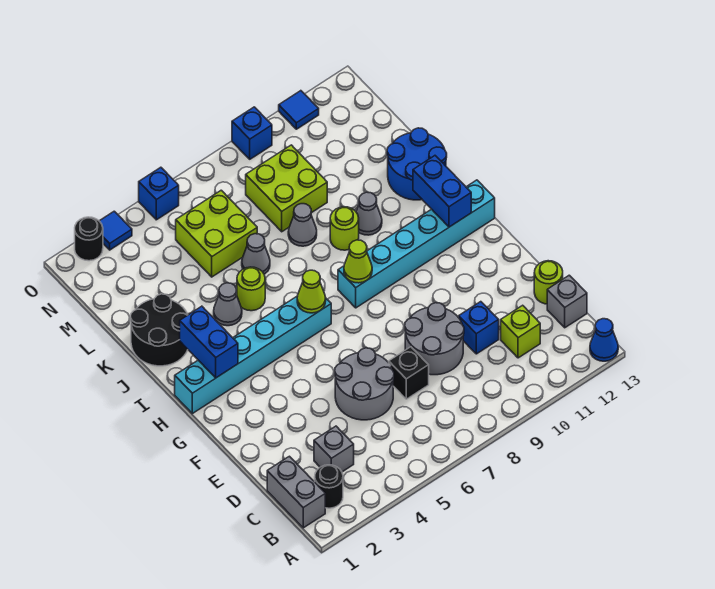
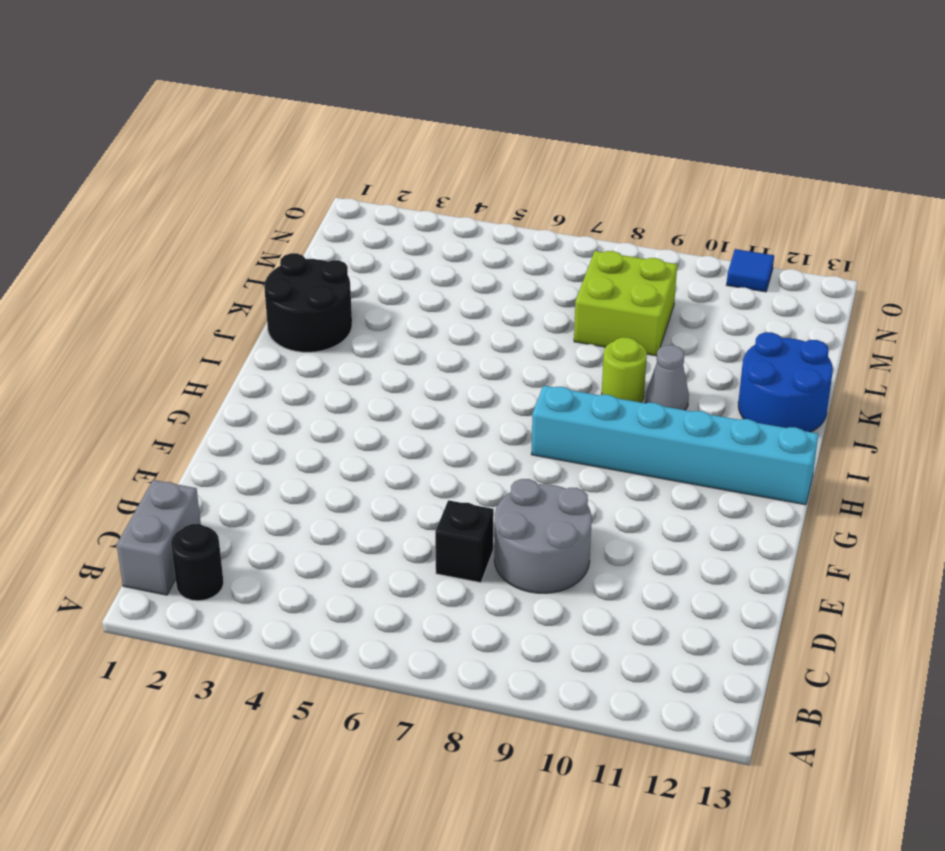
none -> blue 1x1 cone [590,319,618,361]
none -> grey 1x1 brick [314,426,354,472]
none -> lime 1x1 brick [501,305,540,358]
none -> grey 1x1 brick [547,275,587,328]

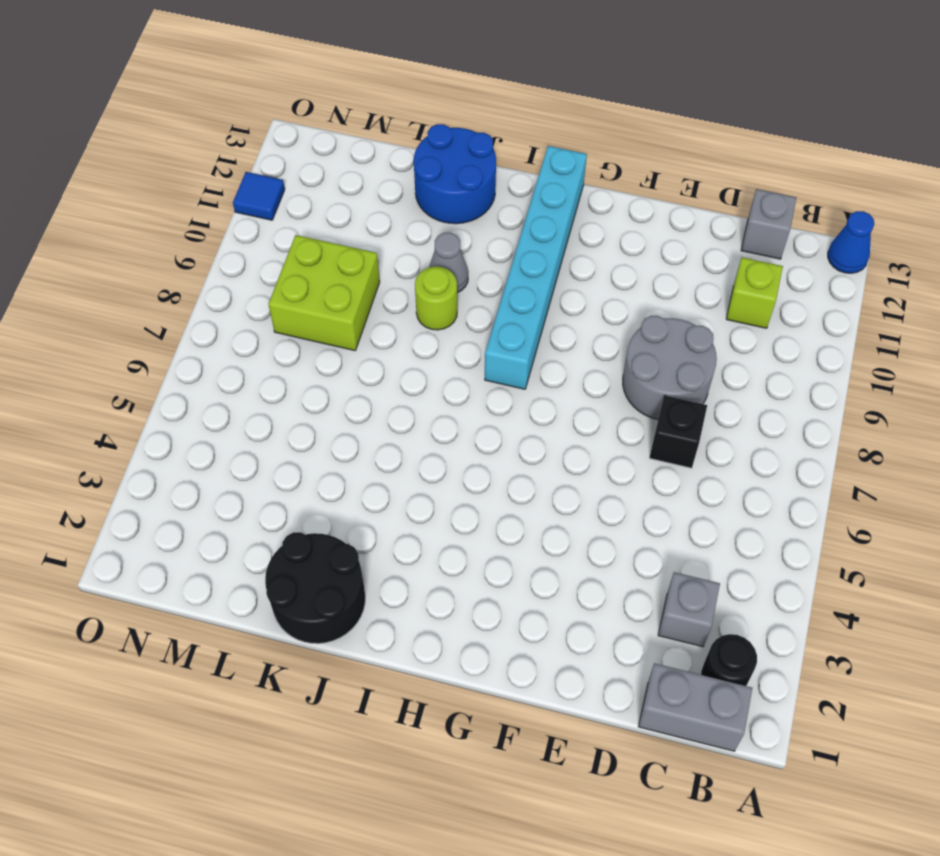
none -> grey 2x2 round brick [335,348,394,420]
none -> blue 1x1 brick [459,302,499,354]
none -> lime 1x1 round brick [534,261,563,304]
none -> cyan 1x6 brick [175,296,331,414]

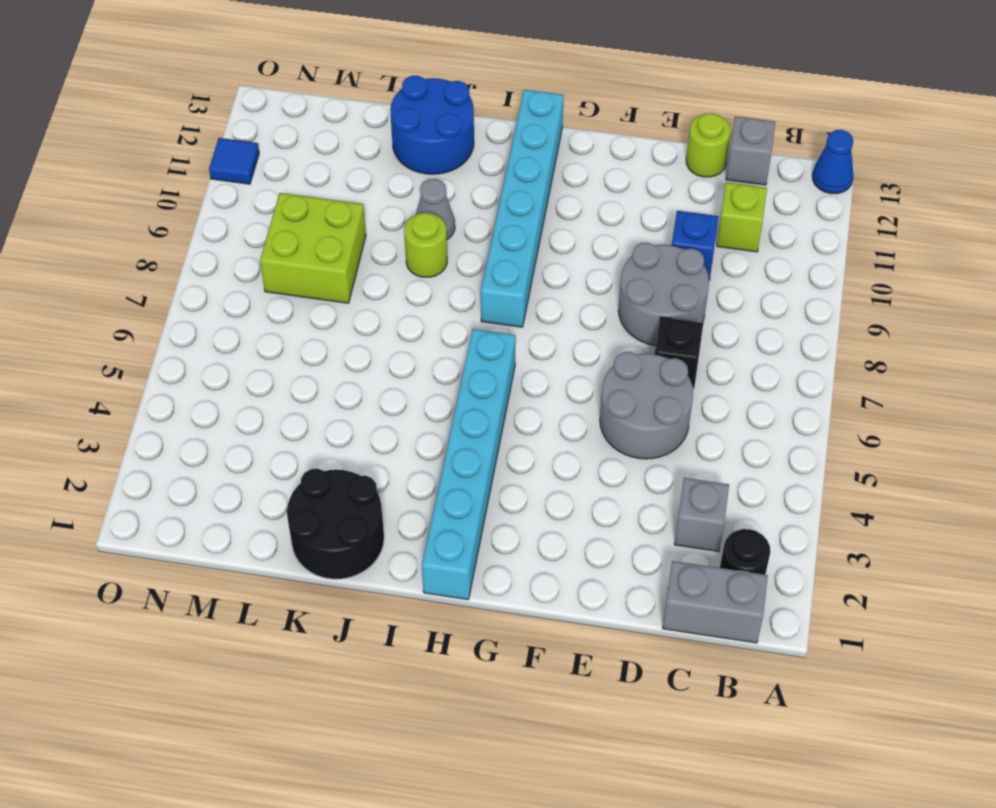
none -> grey 1x1 cone [214,283,242,326]
none -> lime 1x1 round brick [237,267,265,311]
none -> grey 1x1 cone [242,234,270,274]
none -> grey 1x1 cone [288,204,317,246]

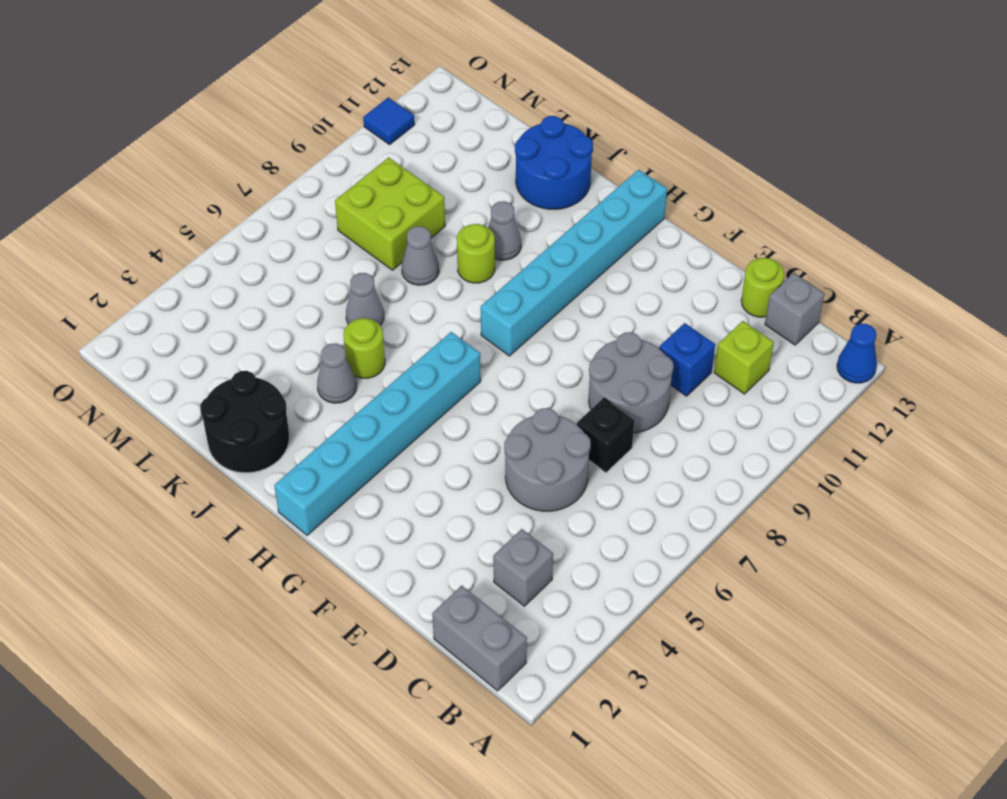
none -> black 1x1 round brick [315,465,343,508]
none -> lime 2x2 brick [176,190,257,277]
none -> black 1x1 round brick [75,217,103,261]
none -> blue 1x1 tile [100,211,132,250]

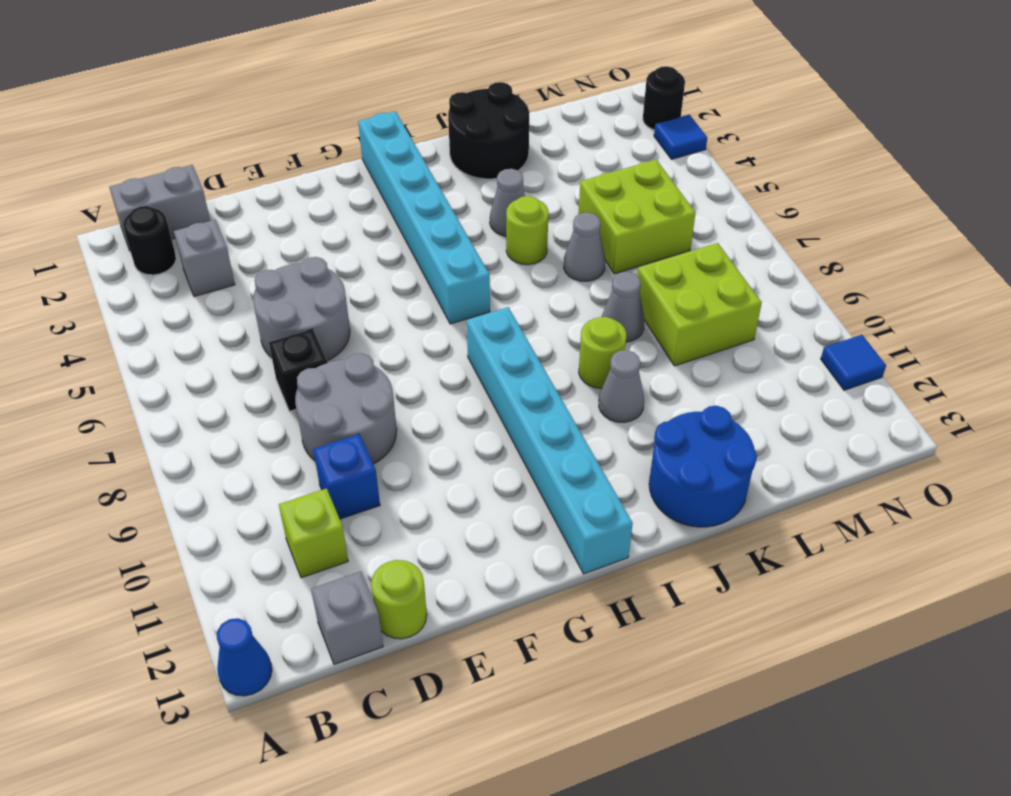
none -> blue 1x1 brick [139,167,179,220]
none -> blue 1x1 brick [232,107,272,159]
none -> blue 1x2 brick [180,306,238,378]
none -> lime 1x1 cone [297,270,326,313]

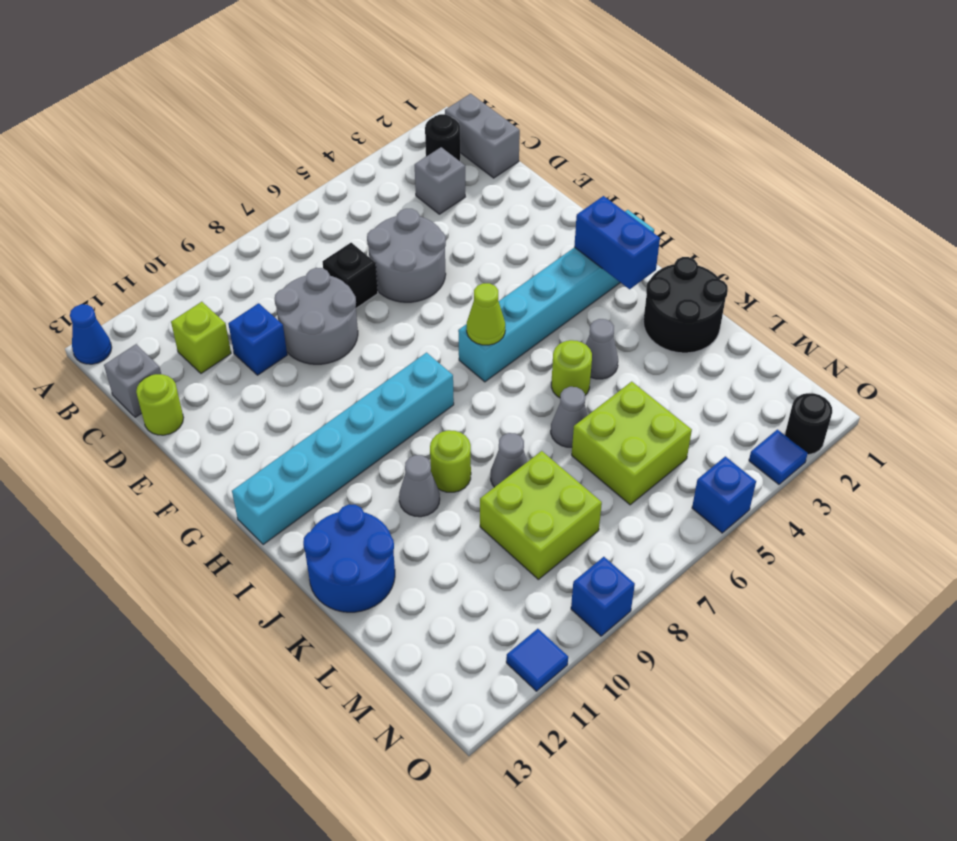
none -> lime 1x1 cone [344,240,372,283]
none -> blue 1x2 brick [413,156,471,227]

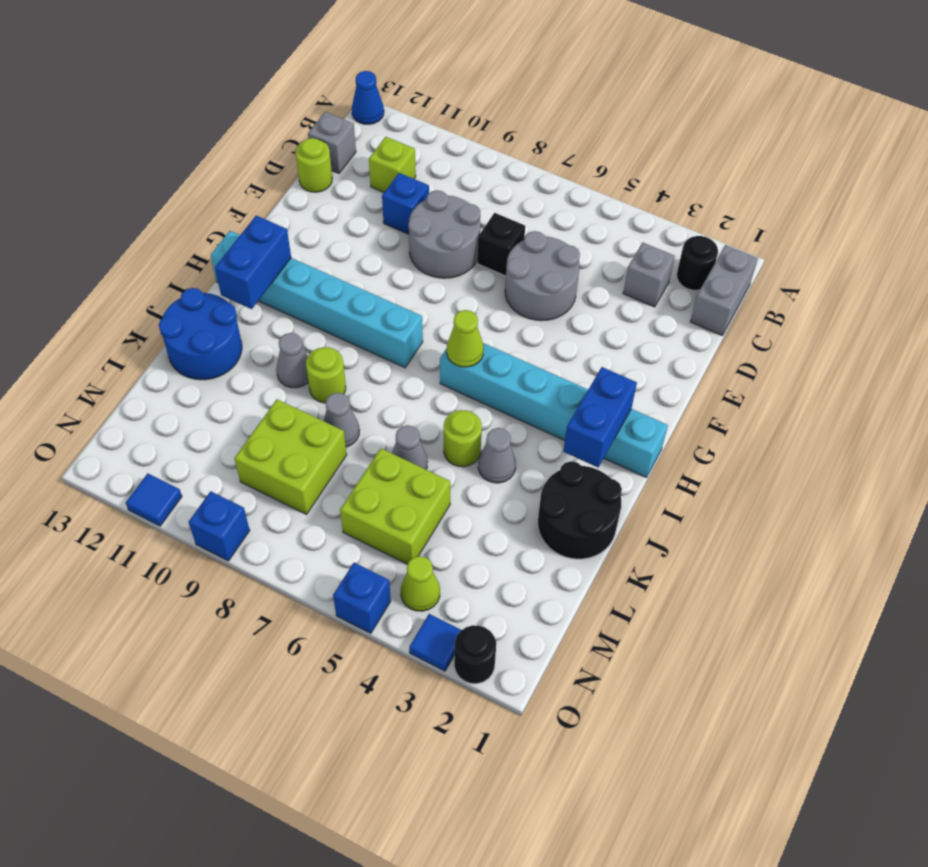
lime 1x1 cone [401,556,440,611] -> lime 1x1 cone moved to [344,240,372,283]

